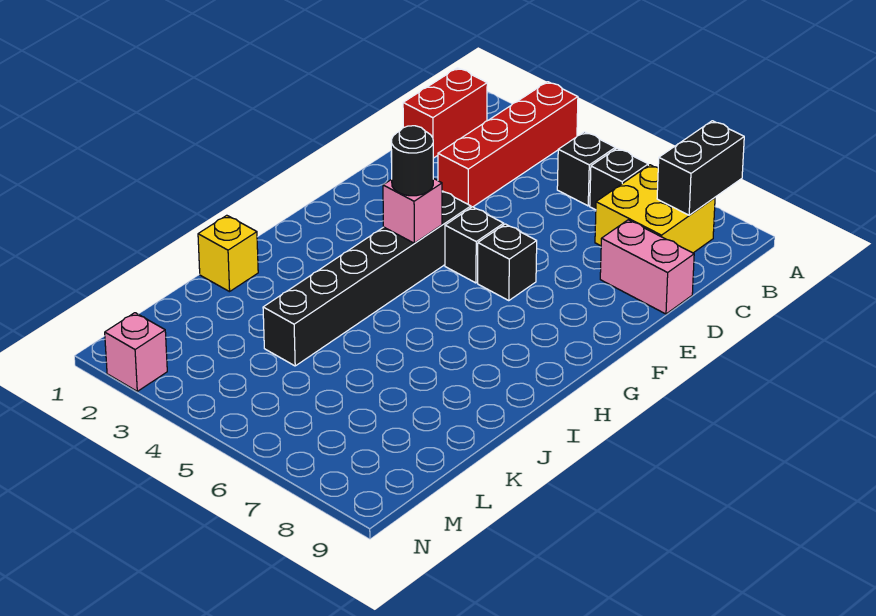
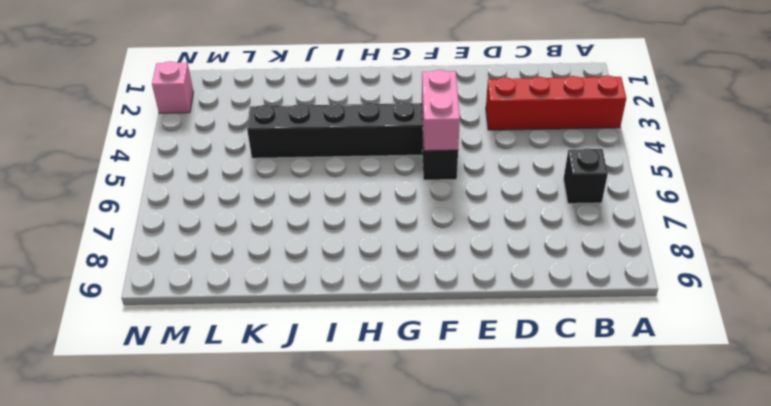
pink 1x2 brick [422,70,460,151] -> pink 1x2 brick moved to [600,220,694,314]
none -> red 1x2 brick [403,68,487,158]
none -> black 1x1 brick [557,132,615,206]
none -> yellow 2x2 brick [595,165,715,253]

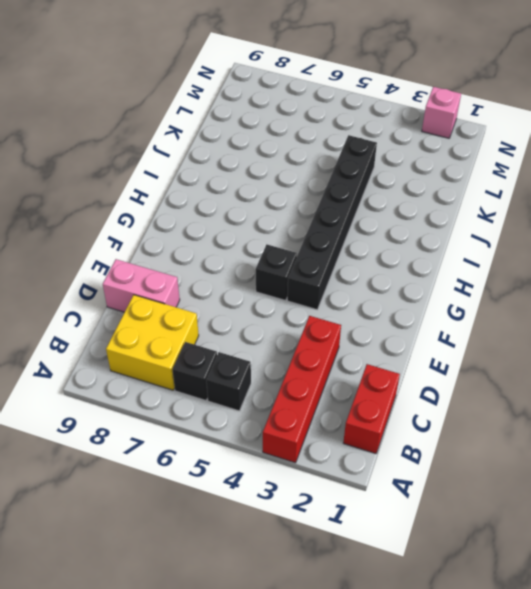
none -> black 1x1 brick [478,224,537,301]
none -> yellow 1x1 brick [198,215,258,292]
none -> black 1x2 brick [657,121,744,215]

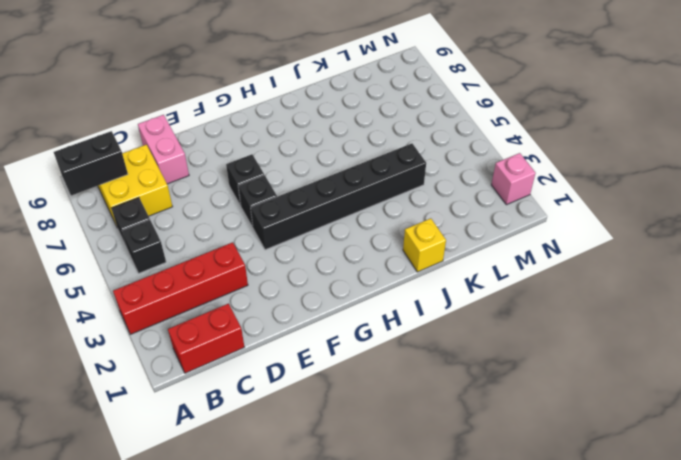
none -> pink 1x1 brick [383,178,442,243]
none -> black 1x1 round brick [391,126,433,196]

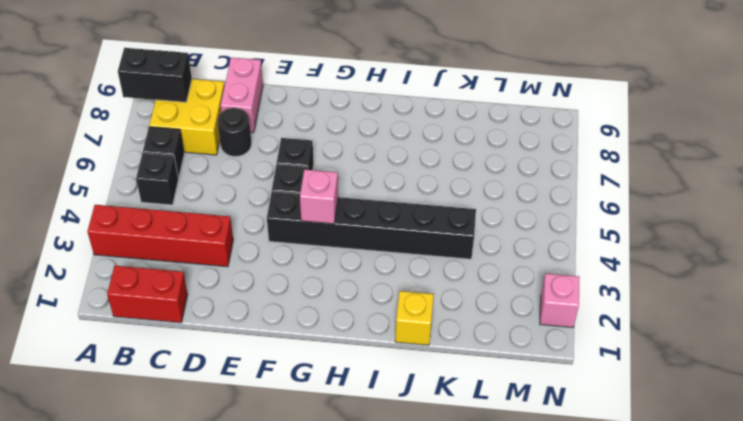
black 1x1 round brick [218,108,251,156] -> black 1x1 round brick moved to [391,126,433,196]

